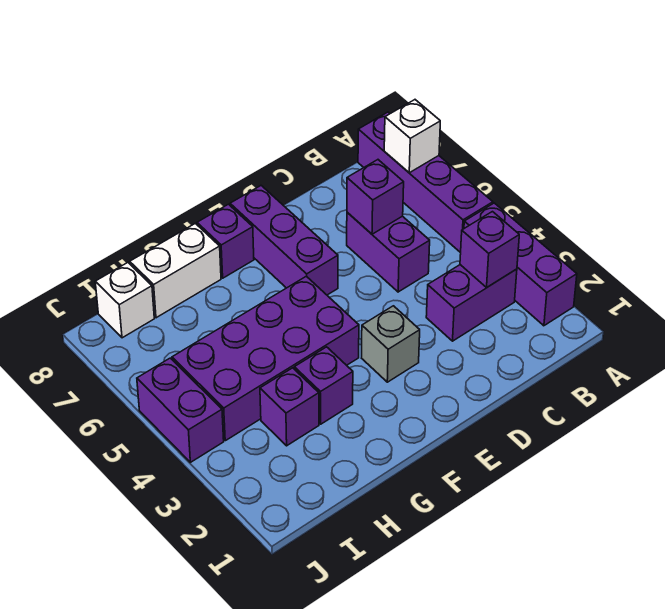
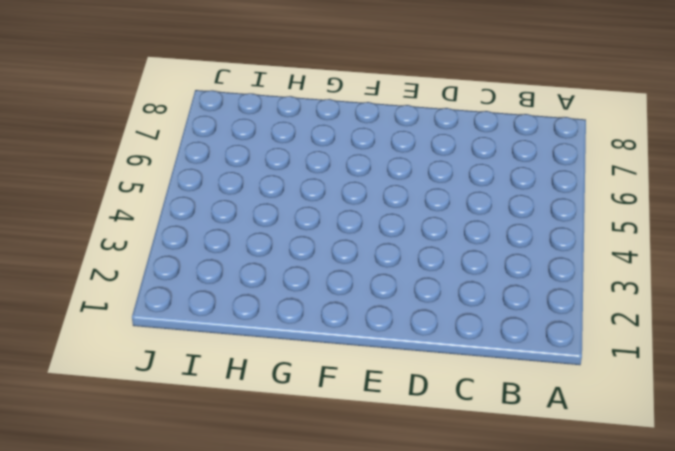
none -> purple 1x3 brick [464,203,577,326]
none -> purple 1x4 brick [358,112,493,253]
none -> purple 1x2 brick [426,265,517,341]

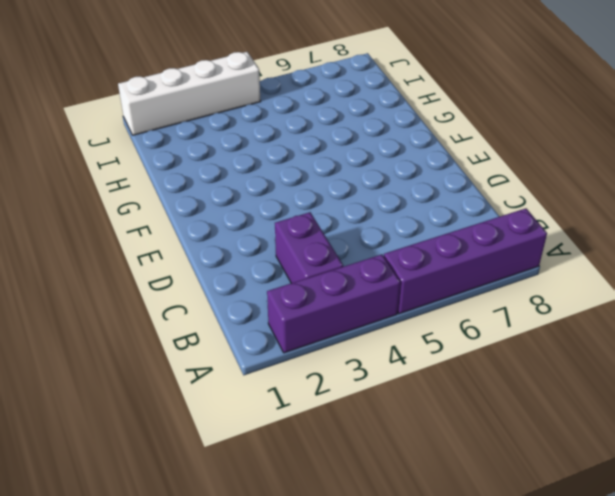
white 1x4 brick [118,52,261,135] -> purple 1x2 brick [137,358,224,462]
none -> purple 1x2 brick [347,212,430,292]
none -> grey 1x1 brick [362,306,420,382]
none -> purple 1x3 brick [230,186,338,295]

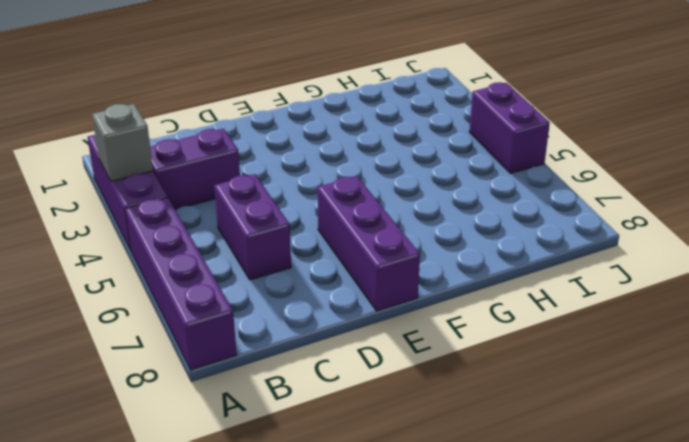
grey 1x1 brick [92,104,153,181] -> grey 1x1 brick moved to [362,306,420,382]
none -> purple 2x4 brick [172,276,359,441]
none -> purple 1x1 brick [197,204,254,278]
none -> purple 1x1 brick [294,347,353,424]

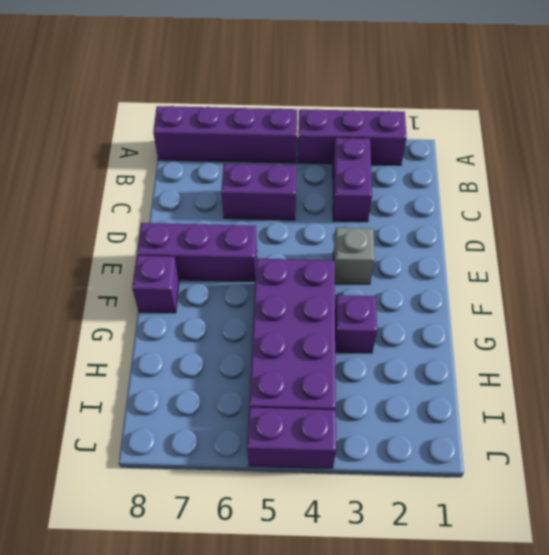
none -> white 1x2 brick [130,223,221,318]
none -> purple 1x1 brick [260,368,319,446]
none -> white 1x1 brick [95,263,154,338]

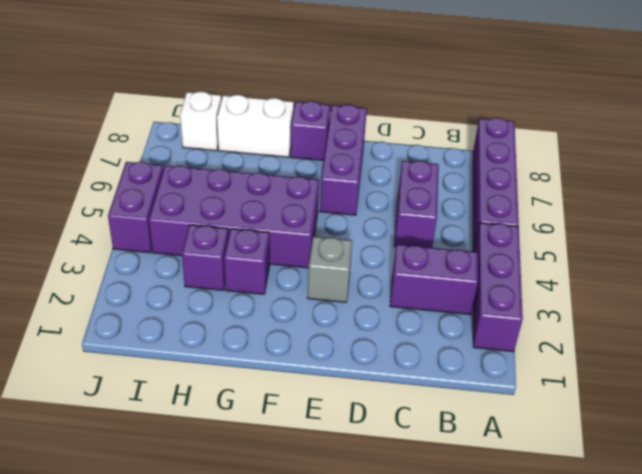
none -> white 1x1 brick [384,100,440,173]
none -> purple 1x1 brick [460,212,519,287]
none -> purple 1x1 brick [347,160,404,234]

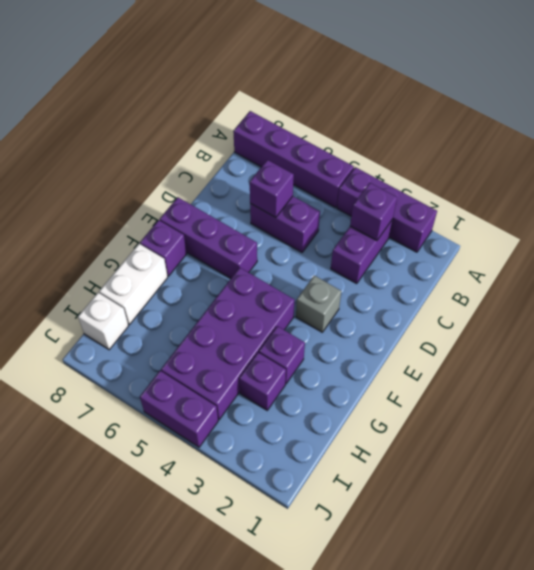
none -> white 1x1 brick [384,100,440,173]

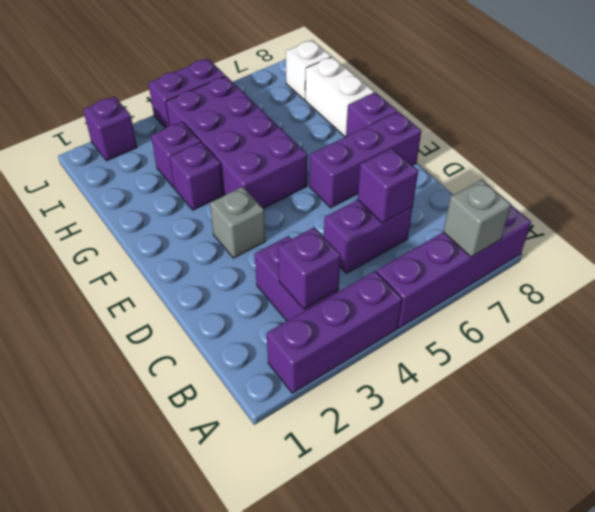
grey 1x1 brick [443,180,511,257] -> white 1x1 brick [384,100,440,173]
purple 1x1 brick [83,96,137,161] -> none

